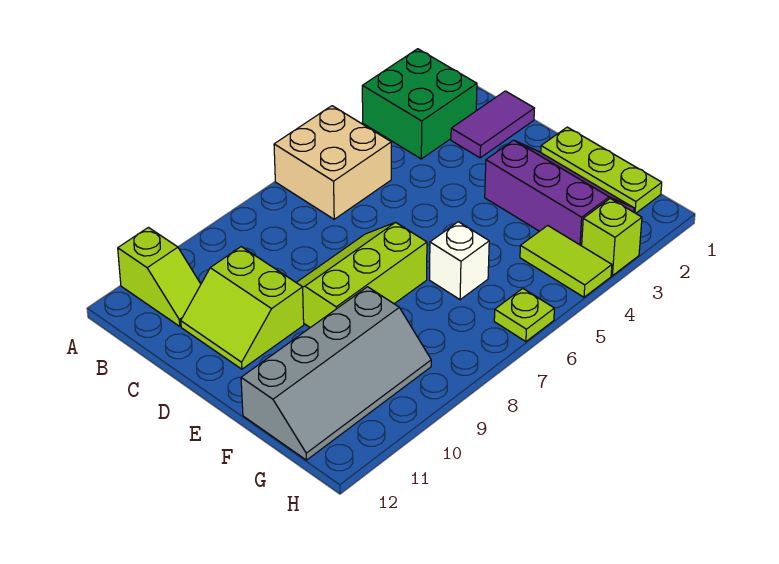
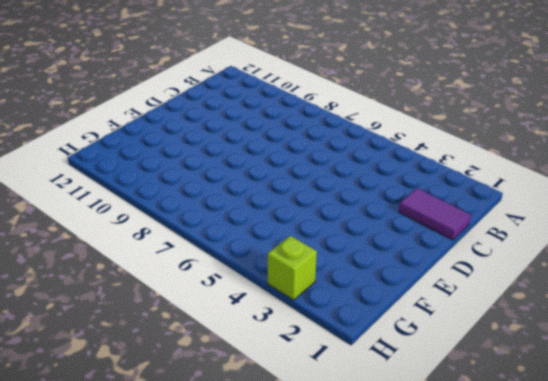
none -> green 2x2 brick [362,49,477,159]
none -> tan 2x2 brick [274,106,391,219]
none -> lime 1x2 slope [118,228,201,326]

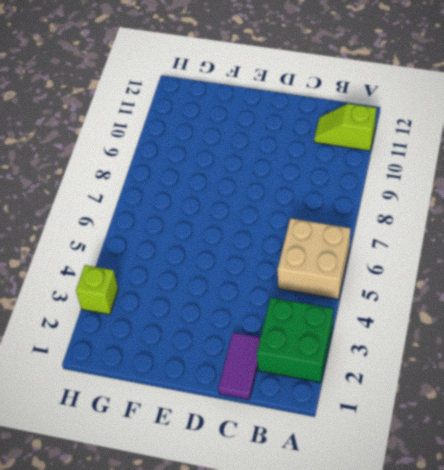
none -> lime 2x2 slope [181,247,304,369]
none -> lime 2x3 slope [296,222,427,328]
none -> lime 1x3 plate [541,127,662,213]

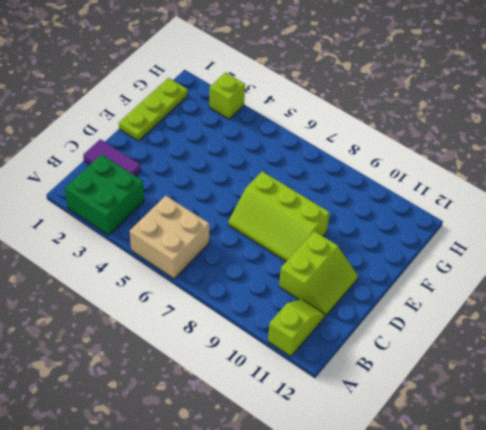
none -> purple 2x3 slope [485,140,634,246]
none -> white 1x1 brick [430,222,489,300]
none -> grey 2x4 slope [241,287,431,460]

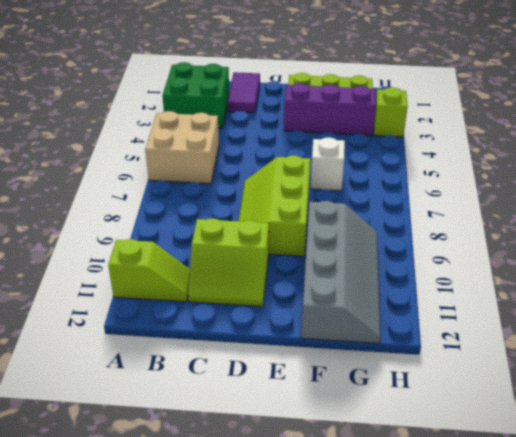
none -> lime 1x2 tile [520,226,612,297]
none -> lime 1x1 plate [494,289,554,342]

